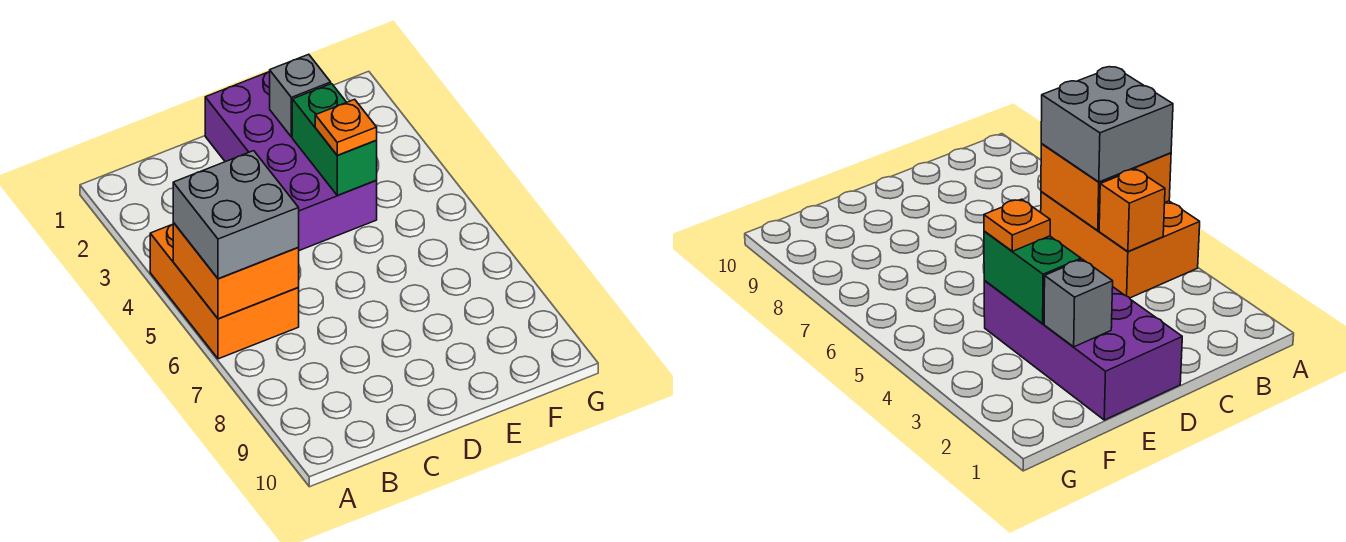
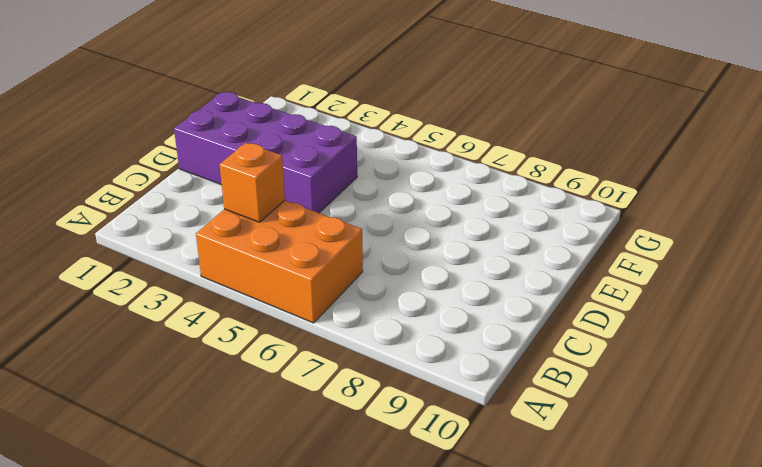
none -> orange 2x2 brick [173,223,299,319]
none -> grey 1x1 brick [270,54,331,137]

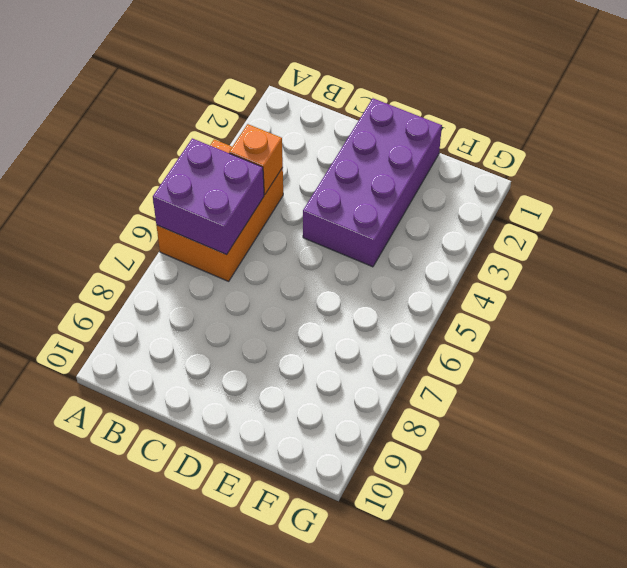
purple 2x2 brick [153,138,264,255] -> orange 2x2 brick [173,223,299,319]
none -> grey 1x1 brick [270,54,331,137]
none -> green 1x2 brick [292,84,377,195]

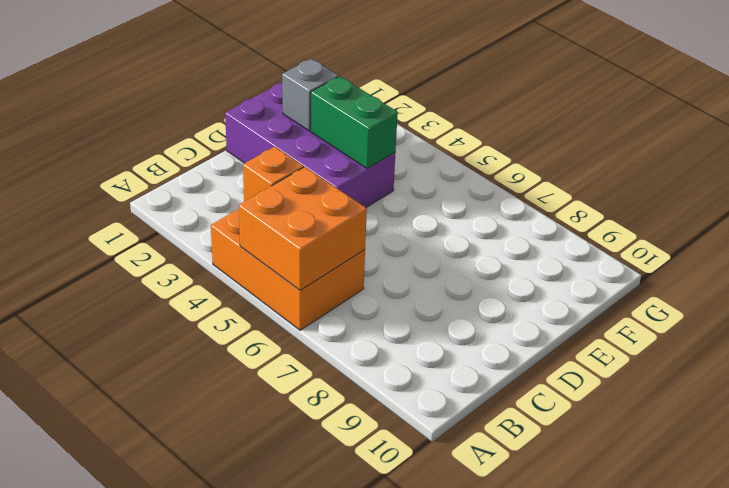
none -> grey 2x2 brick [173,151,299,279]
none -> orange 1x1 plate [315,99,377,155]

